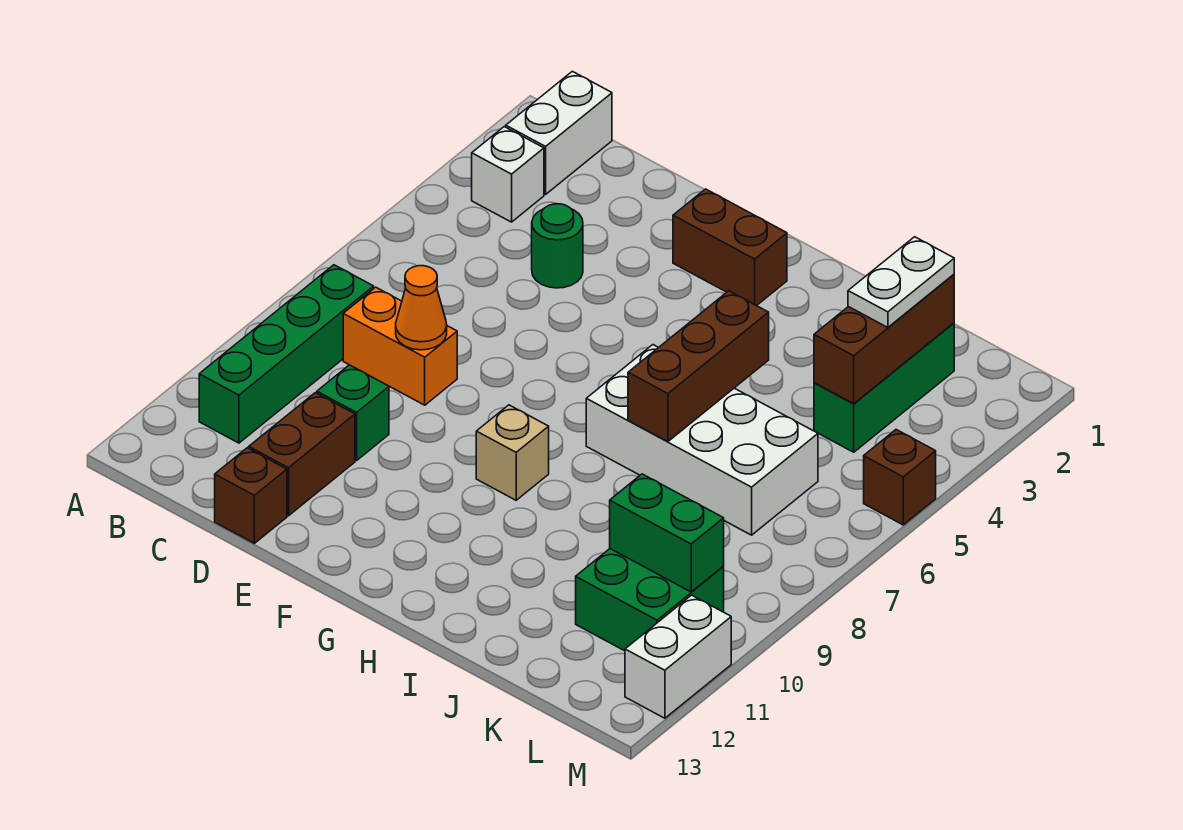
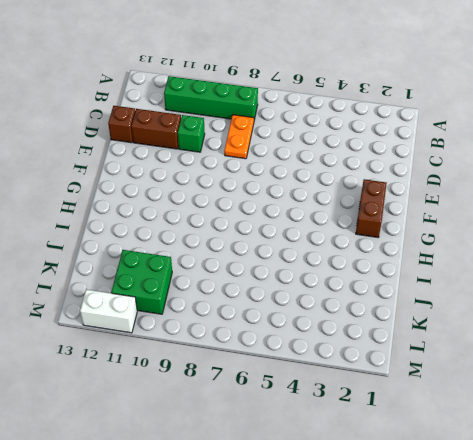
orange 1x2 plate [224,115,254,159] -> orange 1x2 brick [343,287,457,405]
none -> white 1x2 brick [506,71,612,194]
none -> white 1x1 brick [472,127,544,222]
none -> green 1x1 round brick [532,204,583,288]

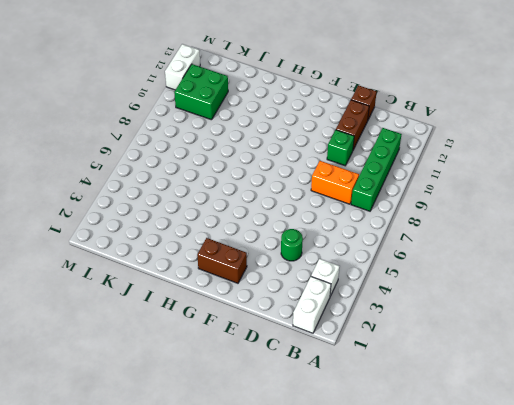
none -> tan 1x1 brick [476,405,549,500]
none -> white 2x4 brick [586,345,818,535]
none -> green 1x3 brick [814,323,954,452]

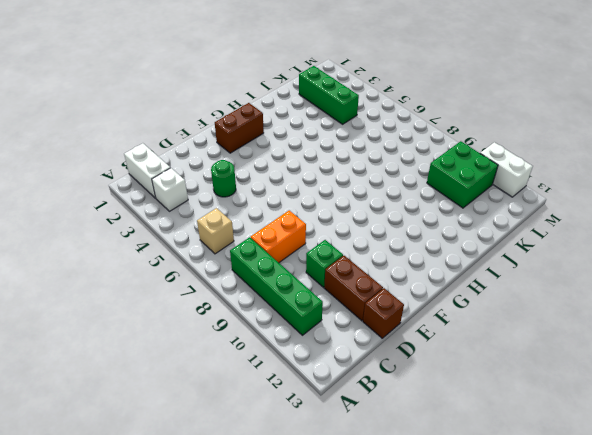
tan 1x1 brick [197,208,234,254] -> tan 1x1 brick moved to [476,405,549,500]
none -> white 2x4 brick [586,345,818,535]
none -> brown 1x1 brick [864,430,936,525]
none -> orange 1x1 cone [396,266,447,350]

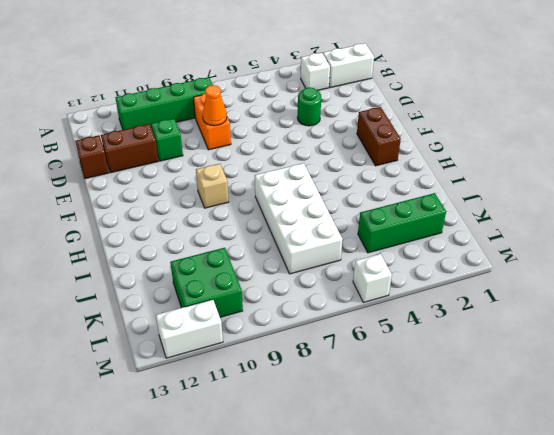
white 1x1 brick [353,254,392,303] -> brown 1x1 brick [864,430,936,525]
none -> brown 1x3 brick [628,291,769,442]
none -> brown 1x3 brick [814,275,954,404]
none -> green 1x2 brick [610,474,724,592]

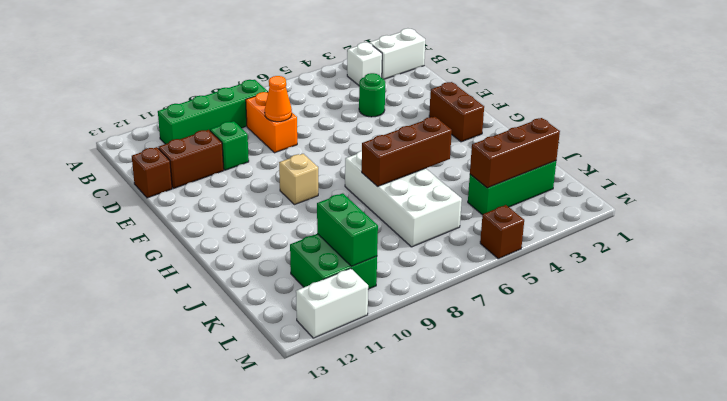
none -> white 1x2 plate [848,237,954,328]

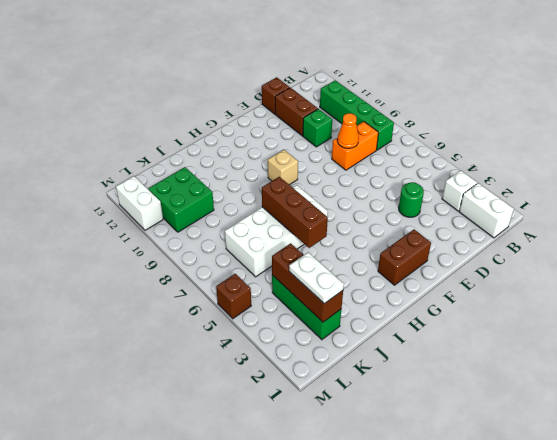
none -> green 1x2 brick [610,474,724,592]

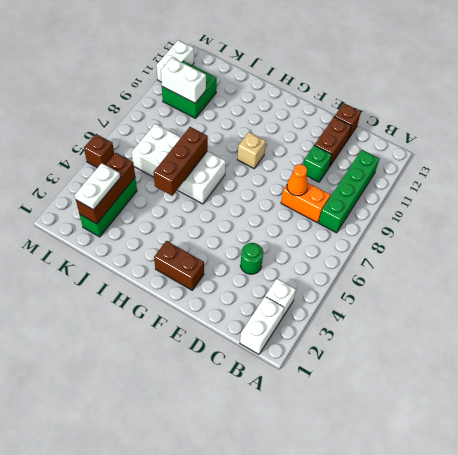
white 1x2 brick [161,58,206,103] -> green 1x2 brick [610,474,724,592]

